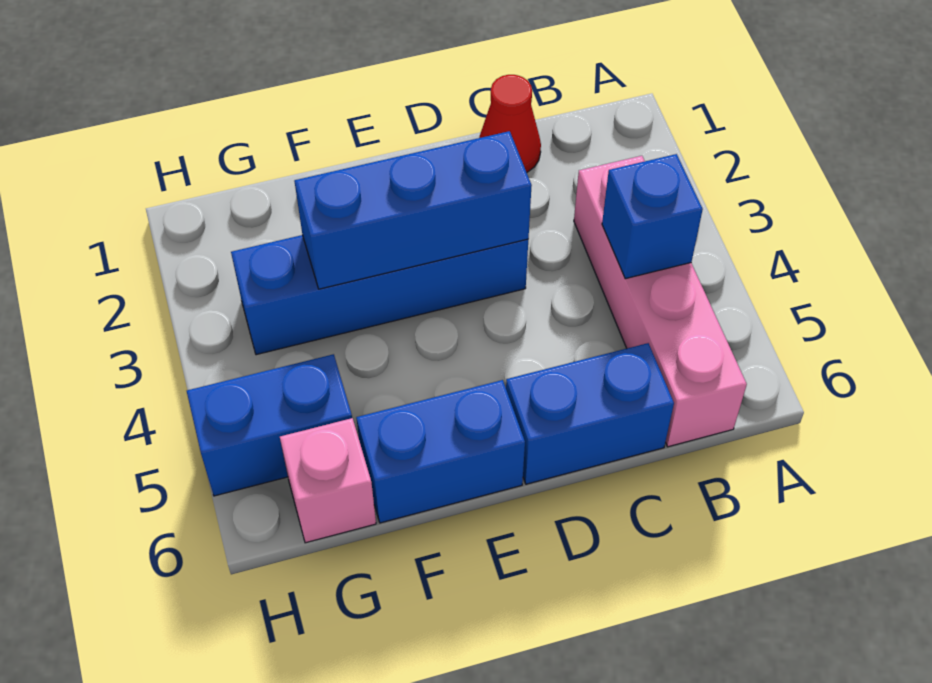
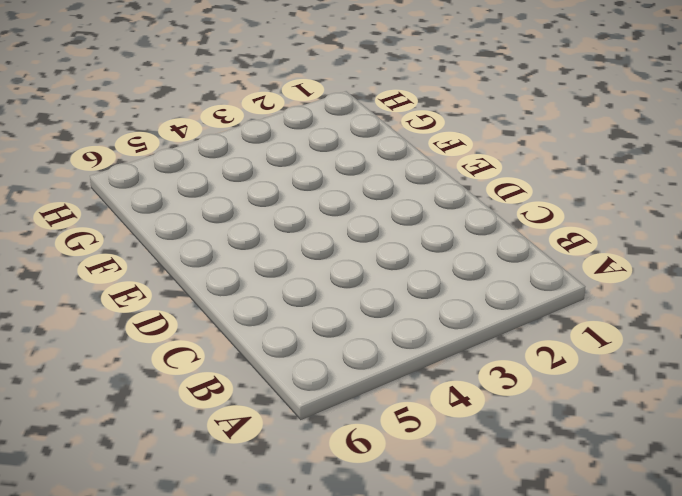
none -> pink 1x4 brick [574,156,747,447]
none -> red 1x1 cone [479,75,541,172]

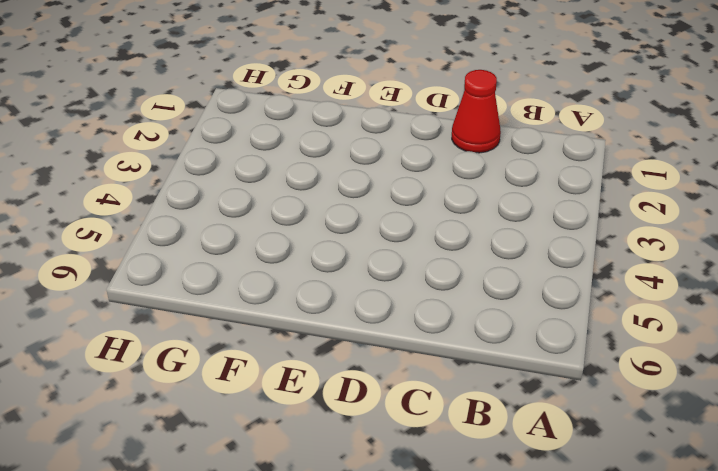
none -> pink 1x4 brick [574,156,747,447]
none -> blue 1x2 brick [506,343,674,484]

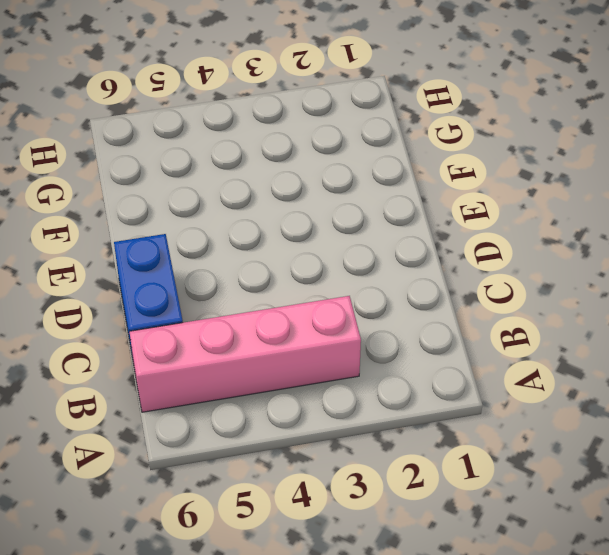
none -> red 1x1 cone [479,75,541,172]
none -> blue 1x4 brick [231,235,528,355]

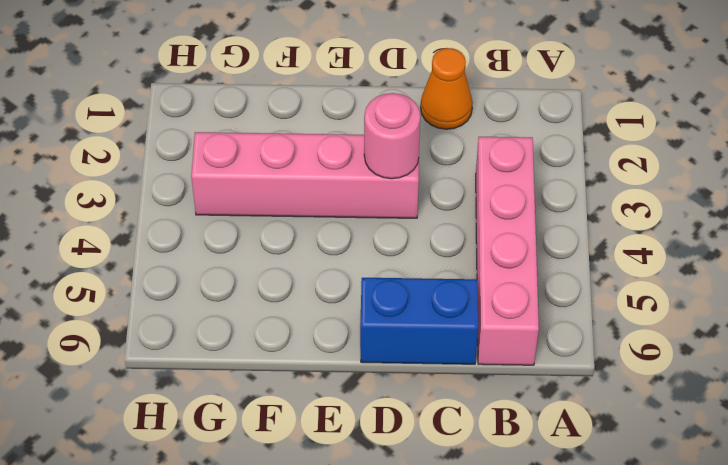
orange 1x1 cone [421,48,473,129] -> red 1x1 cone [479,75,541,172]
pink 1x4 brick [191,132,419,218] -> blue 1x4 brick [231,235,528,355]
pink 1x1 round brick [364,93,420,179] -> blue 1x3 brick [295,131,532,289]
none -> blue 1x2 brick [356,380,525,523]
none -> blue 1x2 brick [187,354,352,496]

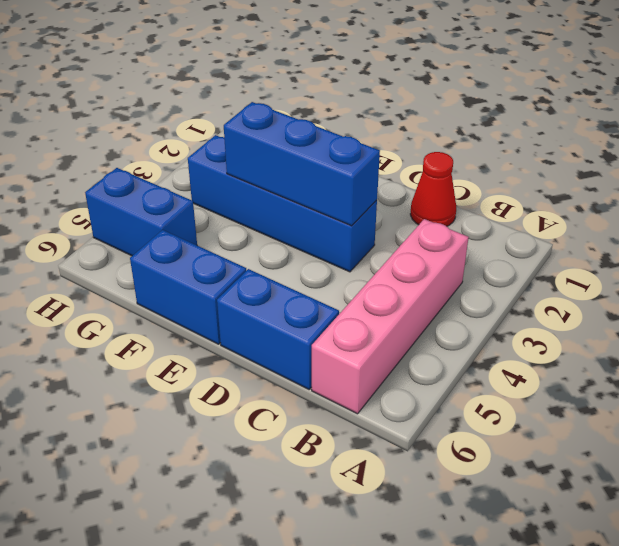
none -> pink 1x1 brick [280,418,376,543]
none -> blue 1x1 brick [602,154,703,279]

